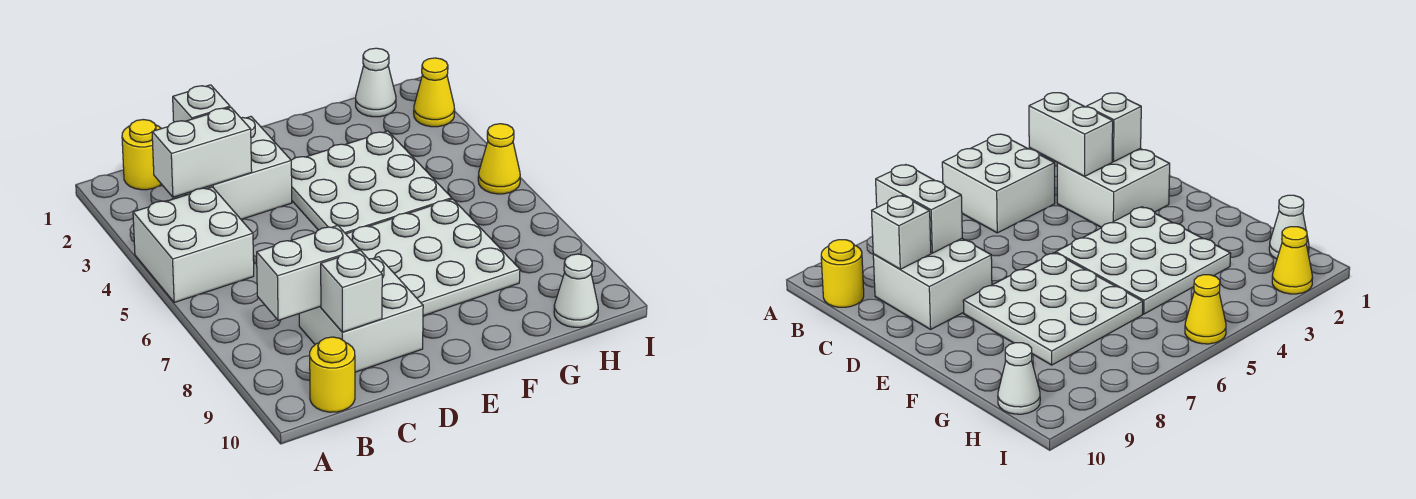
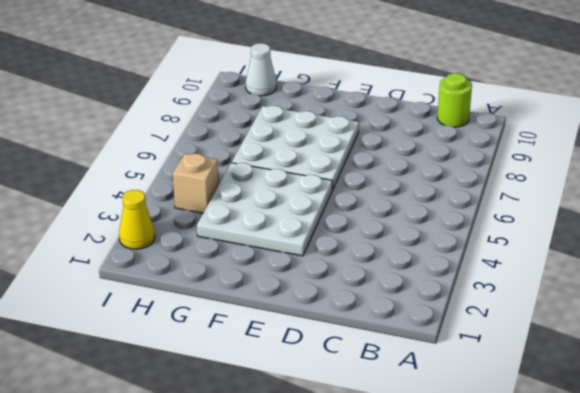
lime 1x1 round brick [437,73,472,127] -> yellow 1x1 round brick [310,337,355,412]
tan 1x1 brick [173,154,218,213] -> none
none -> white 2x2 brick [133,187,254,303]
none -> yellow 1x1 round brick [122,120,161,190]
none -> white 2x2 brick [185,117,292,219]

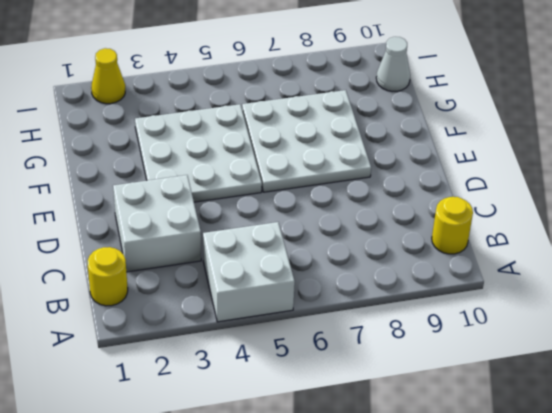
none -> white 2x2 brick [299,257,423,372]
none -> white 1x1 cone [356,48,396,117]
none -> yellow 1x1 cone [478,124,520,194]

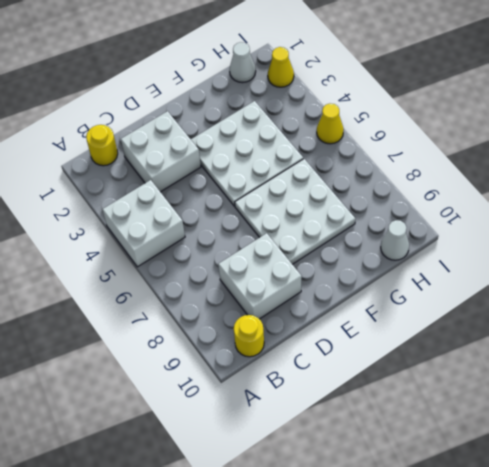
none -> white 1x2 brick [152,107,252,197]
none -> white 1x2 brick [257,225,359,320]
none -> white 1x1 brick [173,85,230,122]

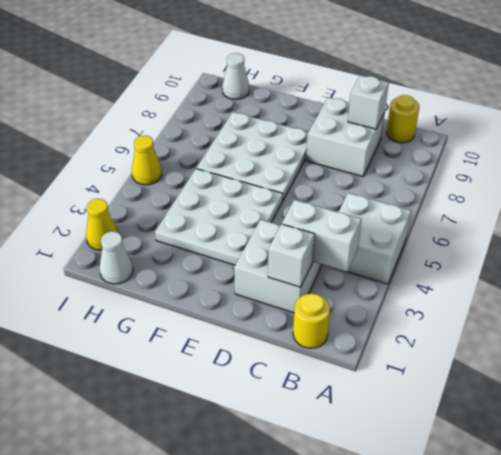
none -> white 1x2 brick [257,225,359,320]

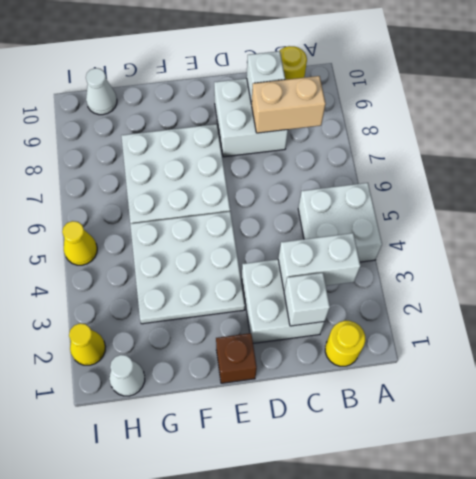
tan 1x2 brick [252,76,326,133] -> white 1x2 brick [257,225,359,320]
brown 1x1 brick [216,333,257,383] -> none

